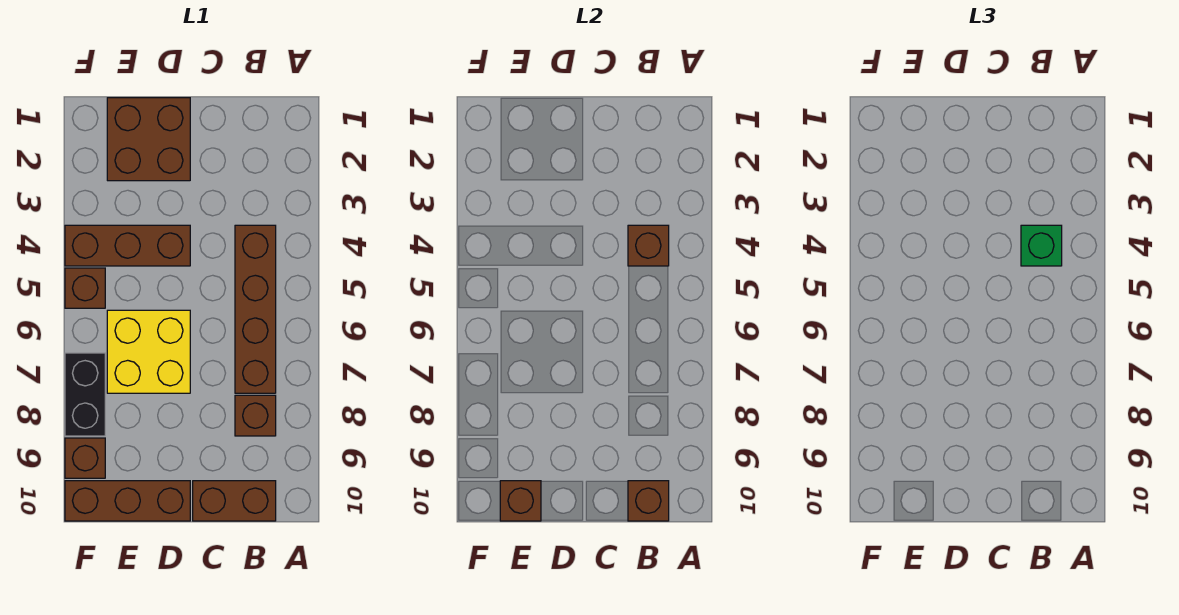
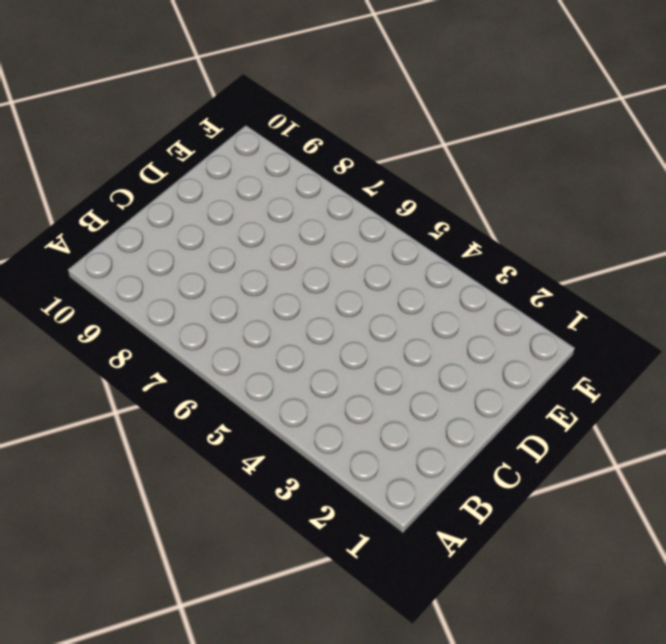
none -> brown 1x4 brick [235,225,276,393]
none -> brown 1x1 brick [235,395,276,436]
none -> brown 1x2 brick [193,481,276,521]

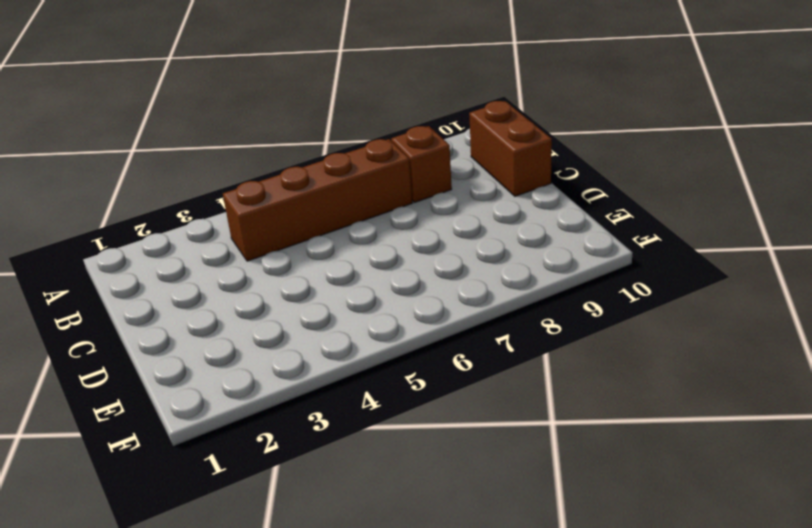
none -> brown 2x2 brick [107,98,190,181]
none -> brown 1x3 brick [65,225,190,266]
none -> yellow 2x2 brick [107,310,190,393]

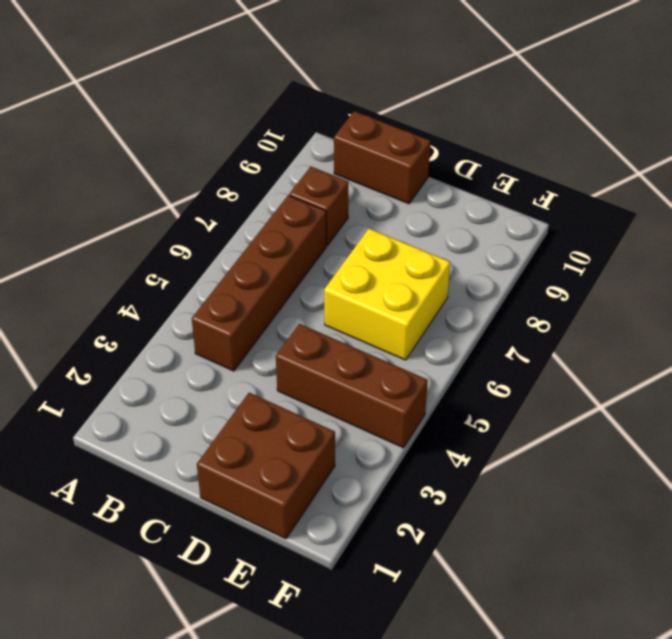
none -> brown 1x3 brick [65,481,190,521]
none -> brown 1x1 brick [65,268,105,308]
none -> black 1x2 brick [65,353,105,436]

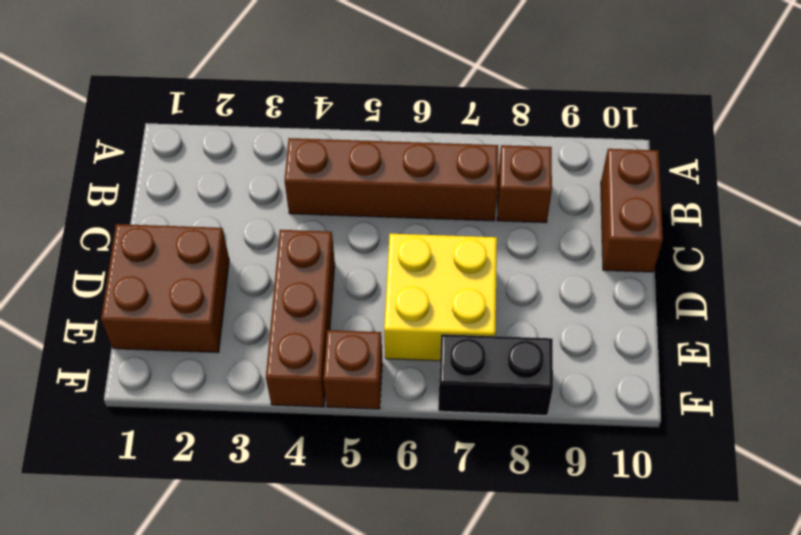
none -> brown 1x3 brick [65,481,190,521]
none -> brown 1x1 brick [65,438,105,478]
none -> brown 1x1 brick [628,225,669,266]

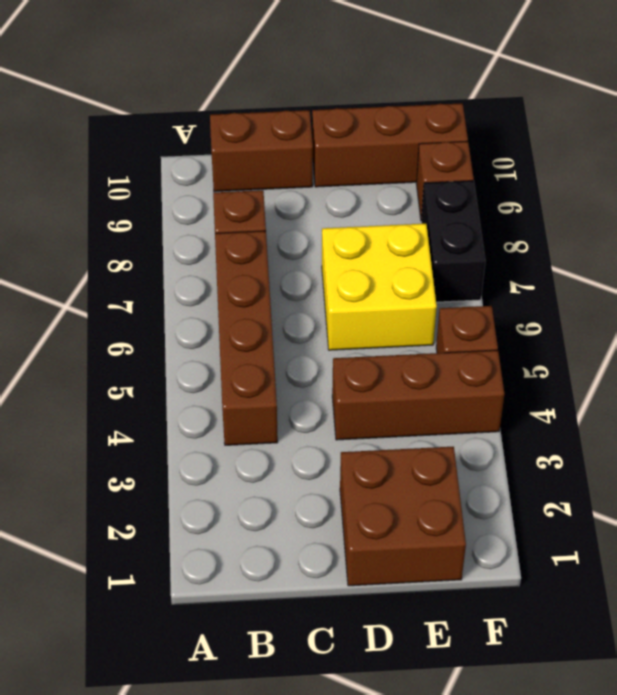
none -> brown 1x1 brick [628,225,669,266]
none -> brown 1x1 brick [628,481,669,521]
none -> brown 1x1 brick [500,481,541,521]

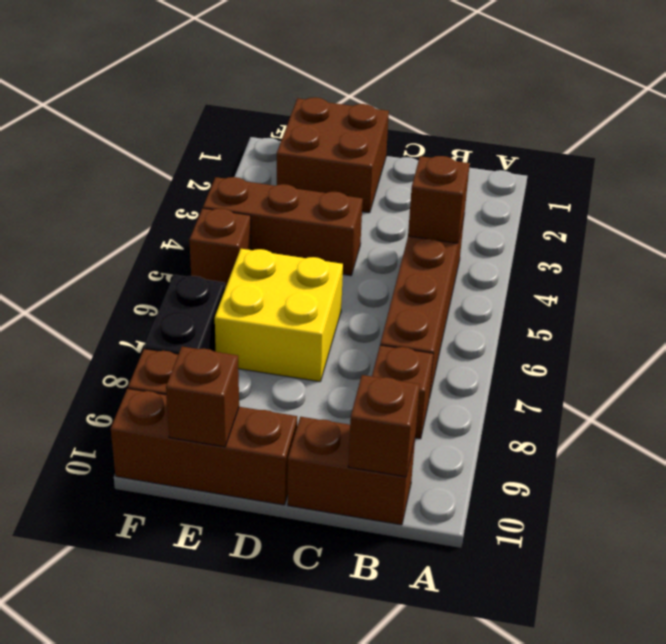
none -> green 1x1 brick [1021,225,1062,266]

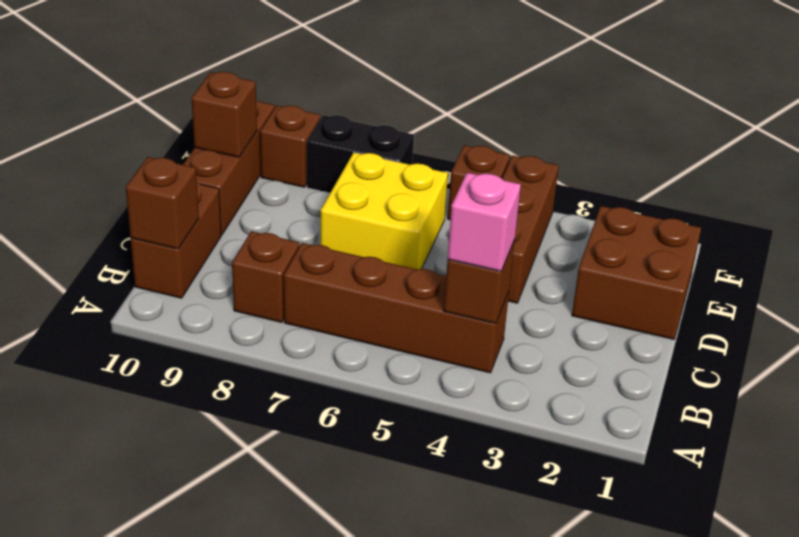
pink 1x1 brick [448,173,521,271] -> green 1x1 brick [1021,225,1062,266]

